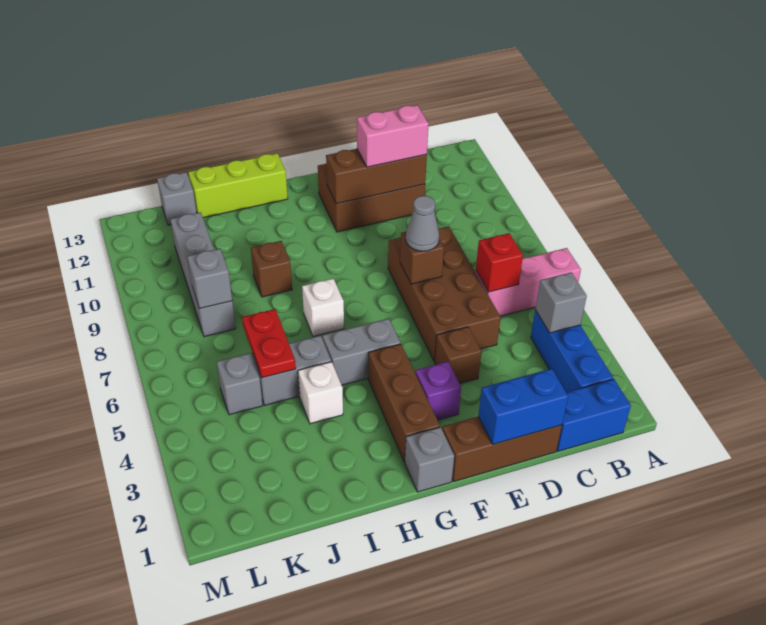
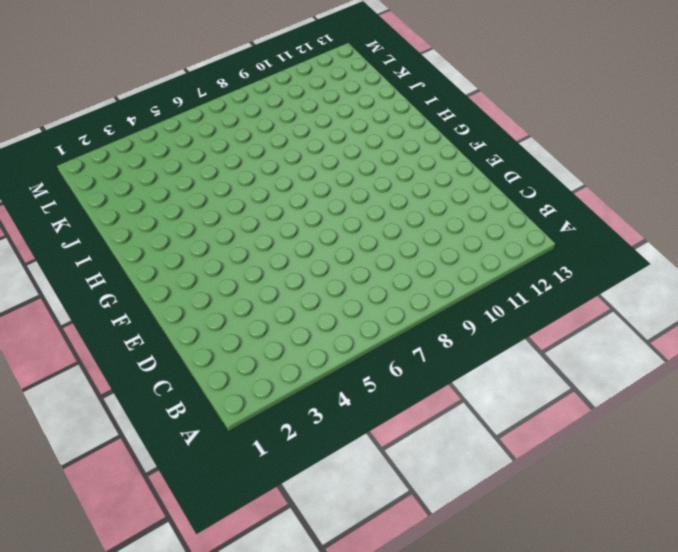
none -> pink 1x3 brick [475,248,581,316]
none -> blue 1x2 brick [557,379,631,451]
none -> blue 1x3 brick [531,310,613,392]

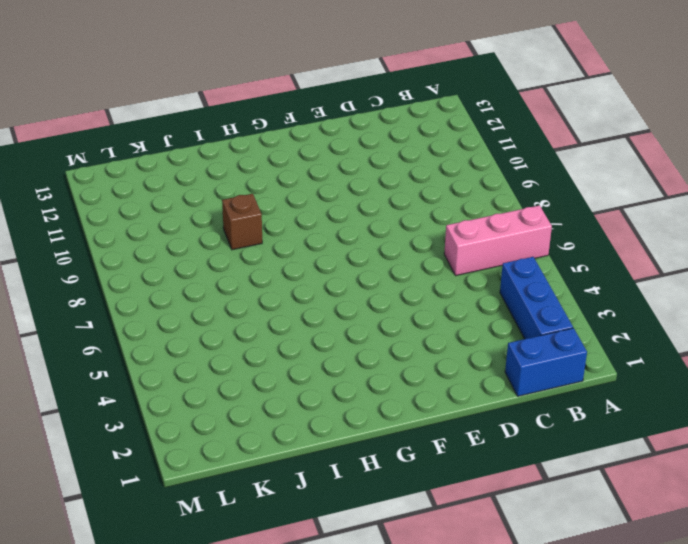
none -> brown 1x3 brick [442,417,562,482]
none -> brown 2x4 brick [388,226,501,361]
none -> brown 2x3 brick [318,164,425,232]

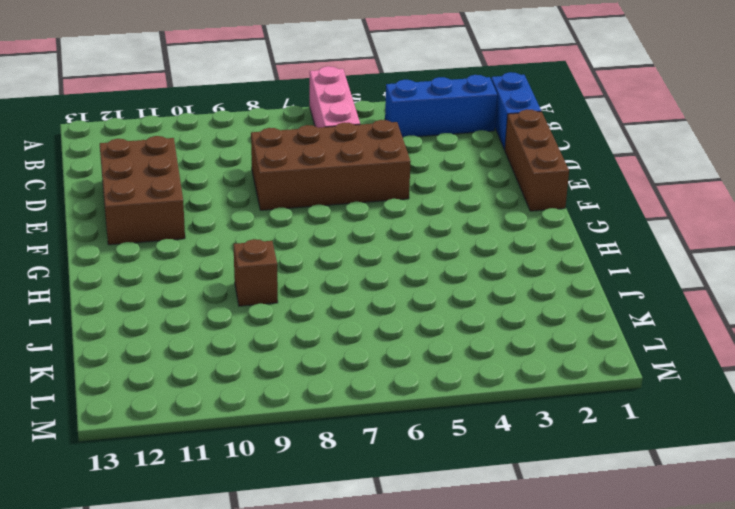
none -> brown 1x1 brick [435,327,482,383]
none -> purple 1x1 brick [415,362,461,420]
none -> grey 1x1 brick [405,427,454,492]

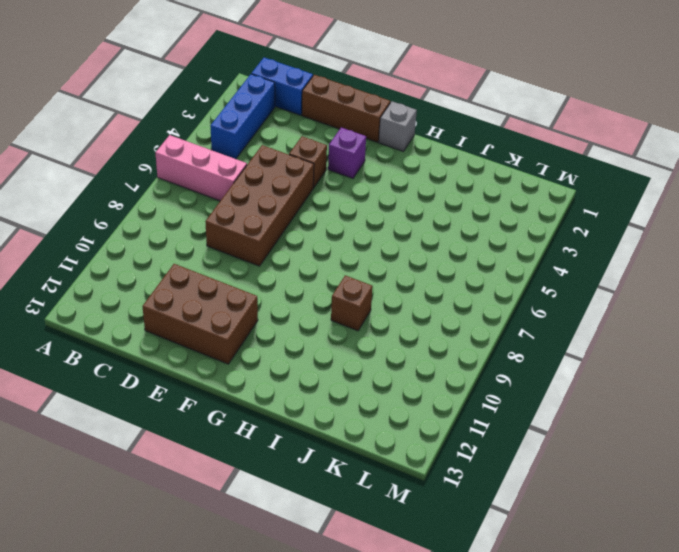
none -> brown 1x3 brick [368,344,440,462]
none -> grey 1x2 brick [323,319,401,385]
none -> white 1x1 brick [302,279,344,336]

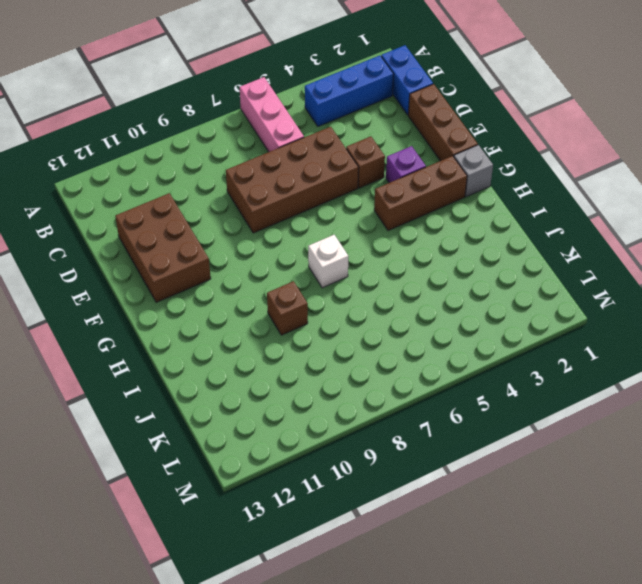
none -> grey 1x2 brick [323,319,401,385]
none -> lime 1x3 brick [188,153,288,218]
none -> white 1x1 brick [298,362,343,424]

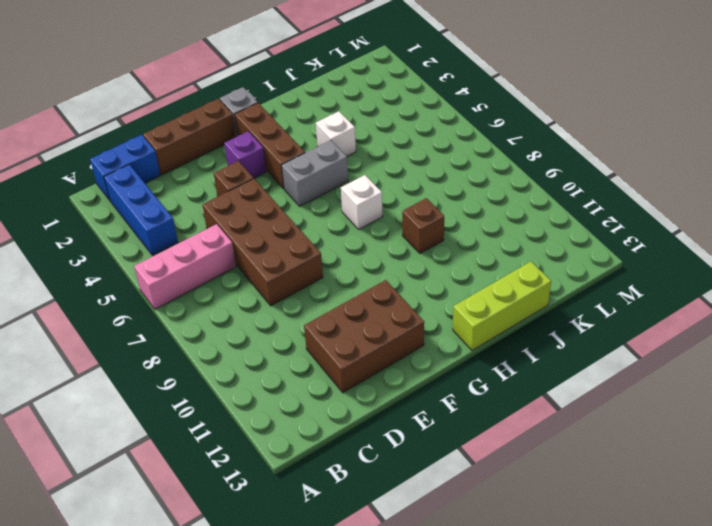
none -> grey 1x2 brick [253,336,331,405]
none -> grey 1x1 brick [217,353,263,415]
none -> grey 1x4 brick [170,212,236,337]

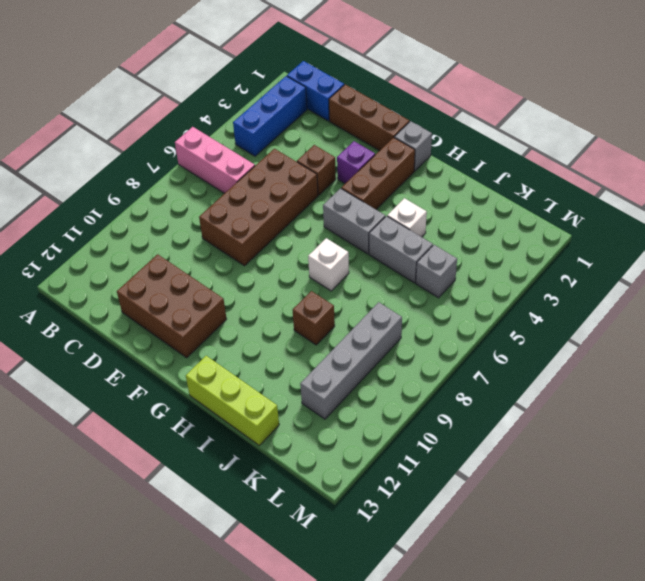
none -> grey 1x1 brick [157,172,197,225]
none -> grey 1x1 brick [535,272,587,333]
none -> red 1x1 brick [476,233,523,292]

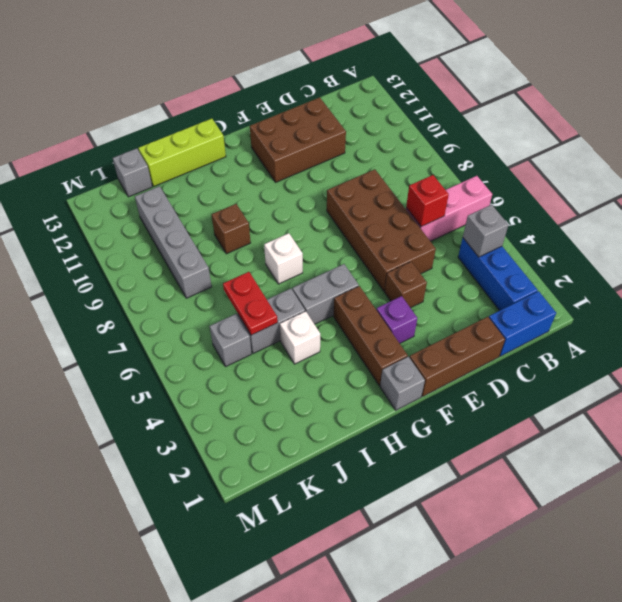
none -> blue 1x2 brick [478,369,568,444]
none -> brown 1x3 brick [326,149,427,204]
none -> brown 1x1 brick [400,232,444,284]

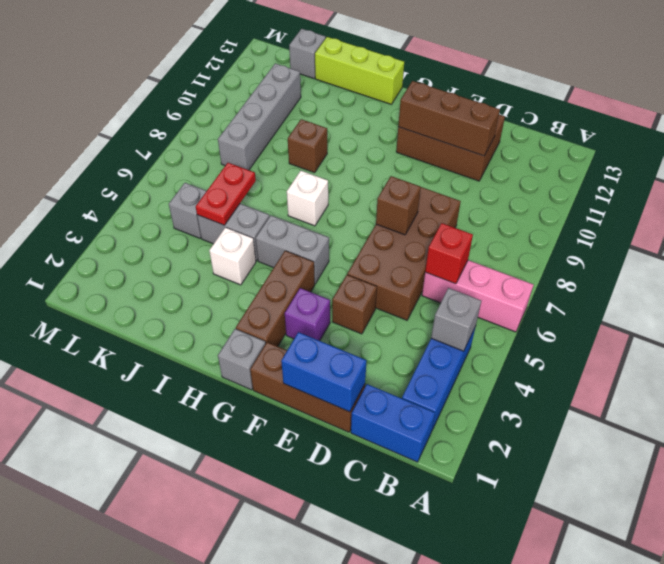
none -> grey 1x1 brick [187,249,232,309]
none -> pink 1x2 brick [357,105,429,167]
none -> grey 1x1 cone [406,196,439,251]

